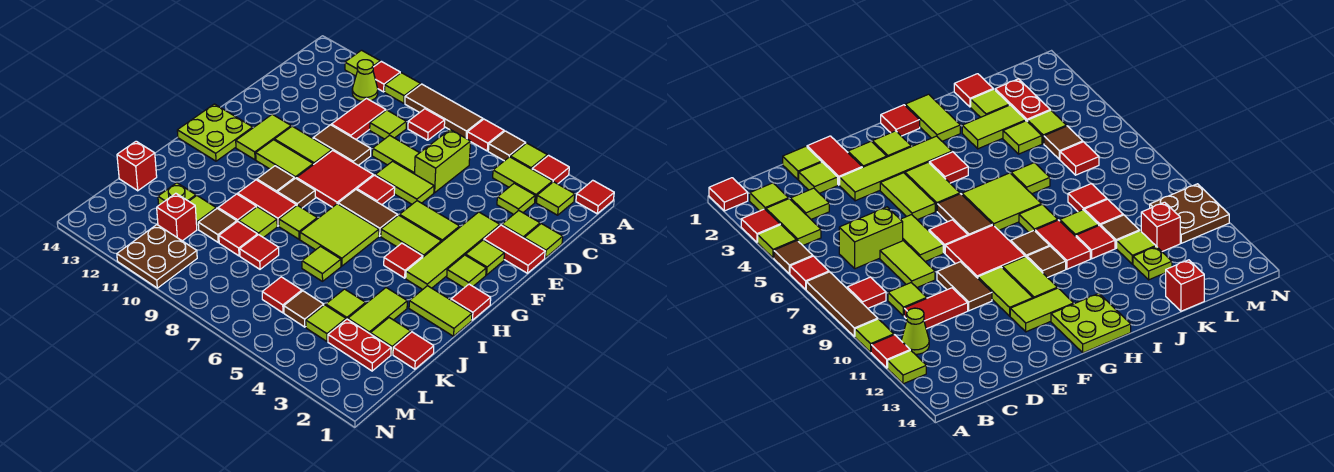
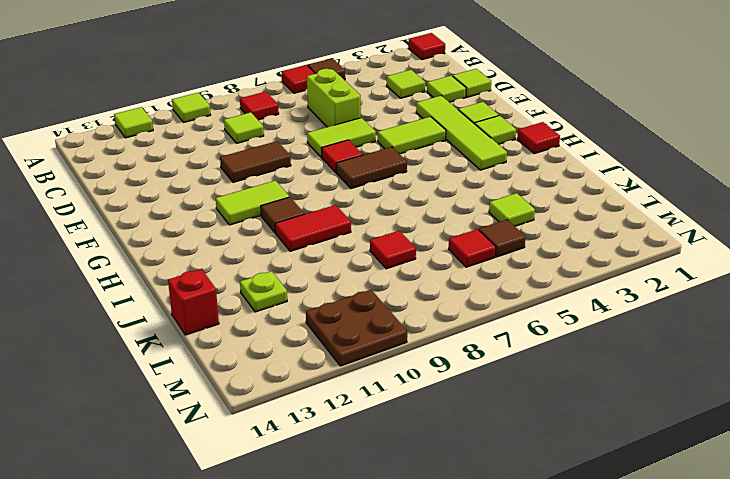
none -> red 1x1 tile [532,155,569,184]
none -> lime 1x1 tile [510,143,547,169]
none -> brown 1x3 tile [405,84,483,139]
none -> red 1x1 tile [373,61,400,92]

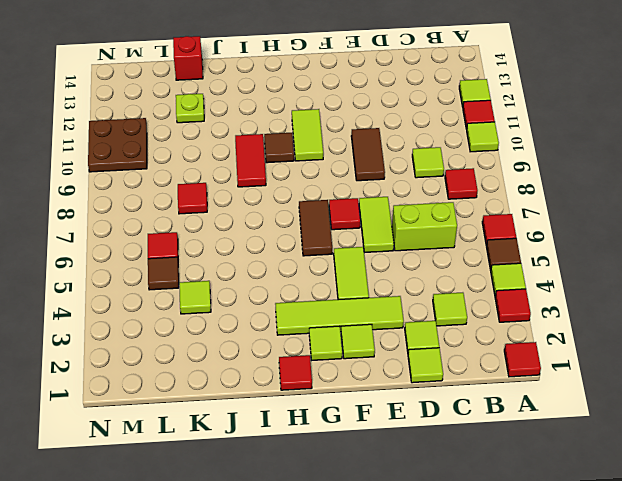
none -> brown 1x3 tile [405,84,483,139]
none -> lime 1x1 tile [536,182,575,215]
none -> lime 1x2 tile [493,157,552,202]
none -> lime 1x1 cone [352,60,378,101]

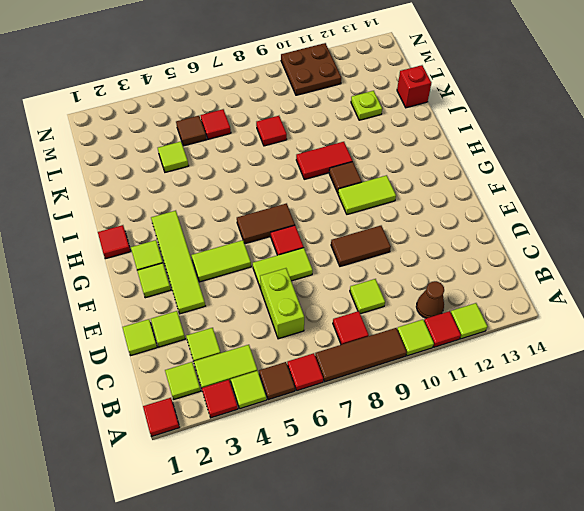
brown 1x1 cone [416,281,444,318] -> lime 1x1 cone [352,60,378,101]
none -> red 1x2 tile [331,99,386,139]
none -> lime 1x2 tile [372,135,419,174]
none -> red 1x2 tile [484,225,545,273]
none -> red 2x2 tile [296,151,373,207]

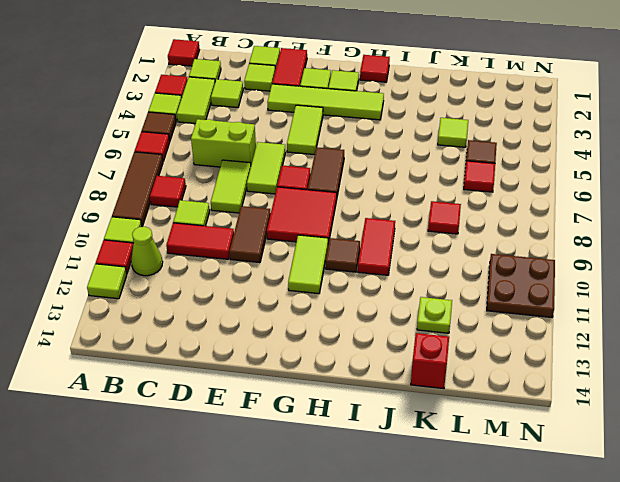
none -> lime 1x2 tile [275,126,332,165]
none -> lime 1x2 tile [236,114,291,160]
none -> lime 1x2 tile [381,215,441,257]
none -> lime 2x2 plate [177,104,253,161]

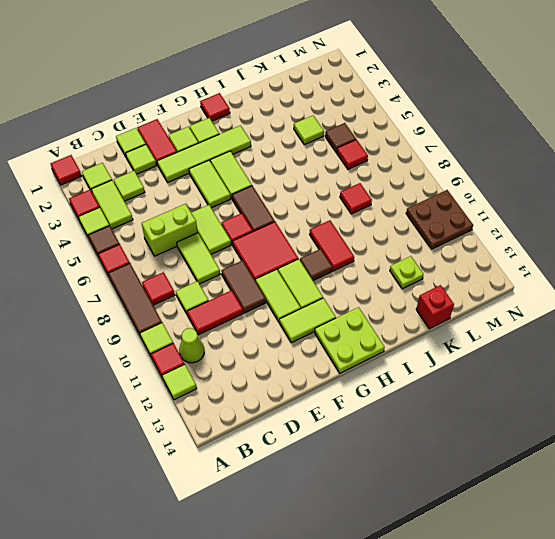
none -> red 1x1 tile [384,243,423,278]
none -> lime 2x2 tile [300,204,379,266]
none -> brown 1x1 tile [277,178,315,208]
none -> lime 1x2 tile [409,286,472,336]

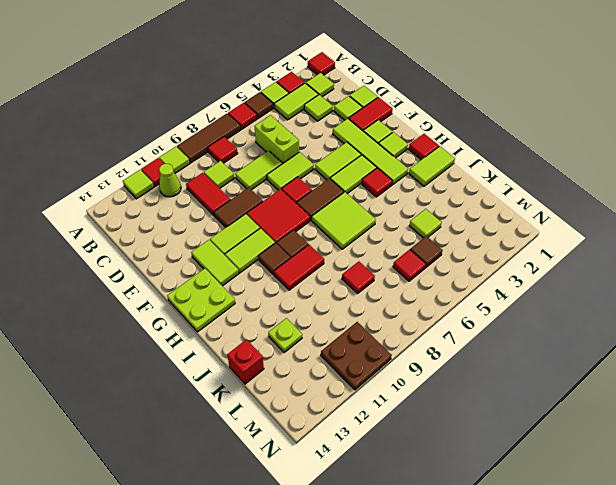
none -> lime 1x1 tile [279,205,317,239]
none -> lime 1x2 tile [348,288,407,333]
none -> lime 1x1 tile [302,246,341,281]
none -> lime 1x1 tile [239,207,277,238]

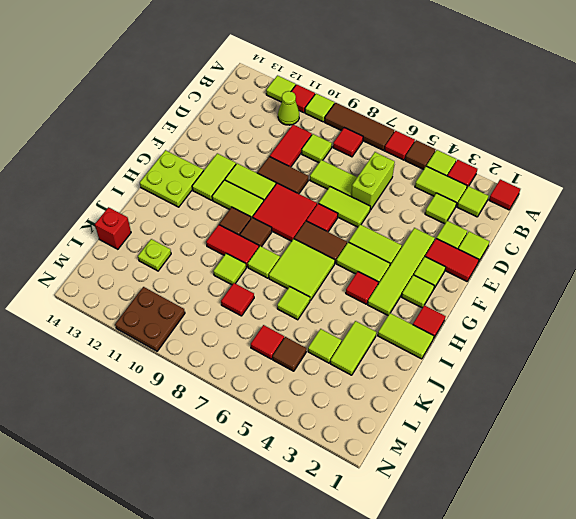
none -> red 1x1 tile [218,194,256,222]
none -> red 1x1 tile [393,332,434,369]
none -> lime 1x1 tile [370,318,411,354]
none -> red 1x1 tile [219,221,258,256]

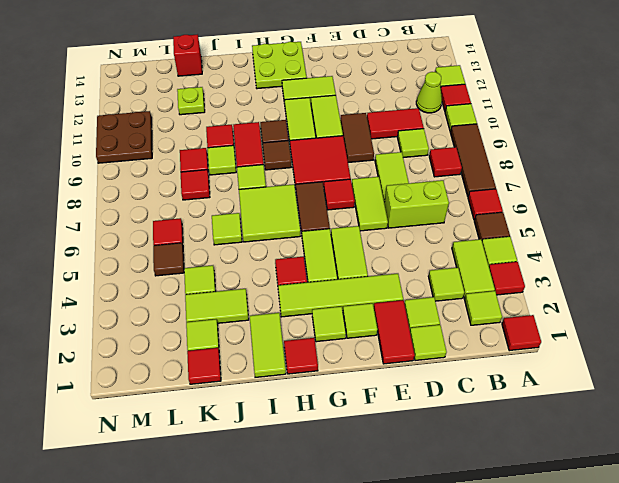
none -> brown 1x1 tile [198,208,237,242]
none -> lime 1x1 tile [189,196,216,229]
none -> red 1x2 plate [328,319,391,371]
none -> lime 1x1 tile [306,305,346,341]

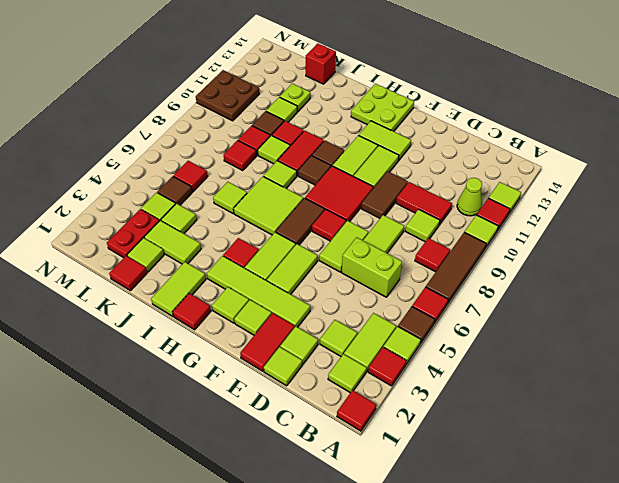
none -> red 1x1 brick [157,193,197,241]

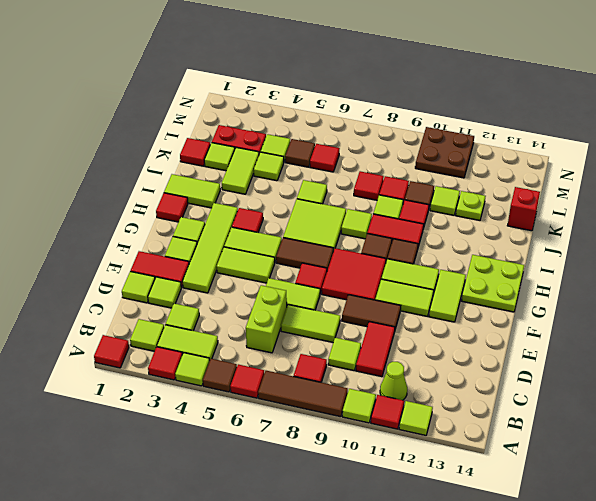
none -> red 1x1 brick [157,193,197,241]

